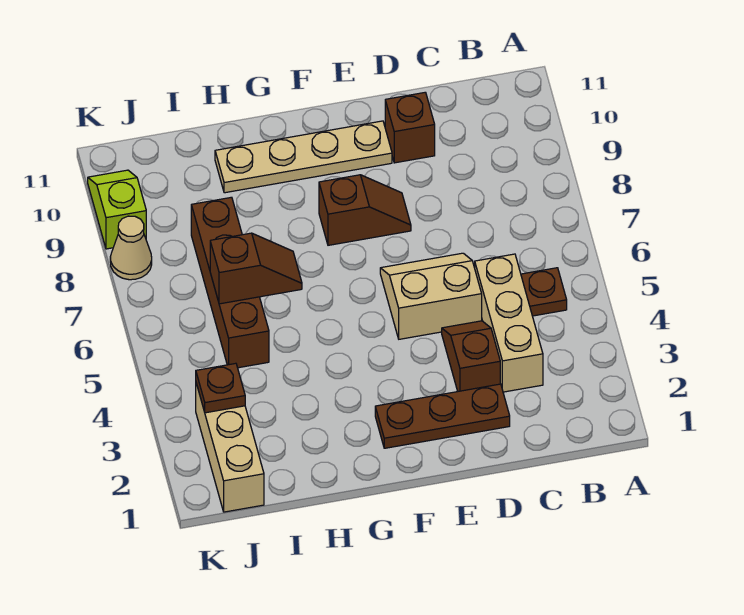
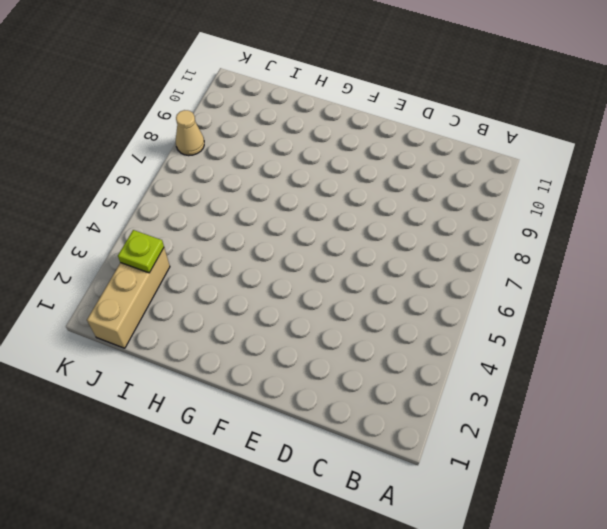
lime 1x1 plate [118,230,164,273] -> brown 1x1 plate [196,363,245,413]
none -> brown 1x1 plate [521,268,567,316]
none -> tan 1x3 brick [475,254,543,392]
none -> brown 1x3 plate [375,384,510,448]

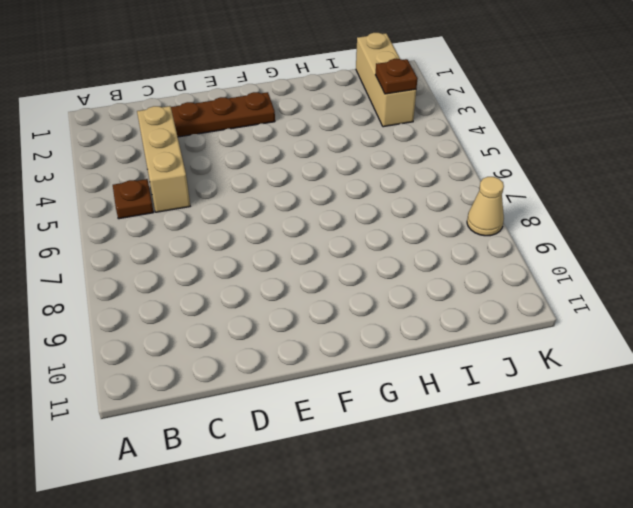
none -> brown 1x2 slope [442,321,500,391]
none -> tan 2x2 slope [380,253,482,339]
none -> brown 1x1 brick [385,92,435,163]

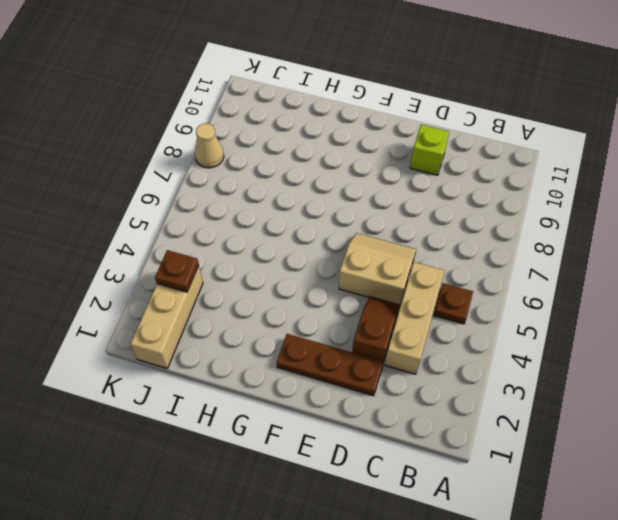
lime 1x1 brick [410,125,449,175] -> brown 1x1 brick [385,92,435,163]
none -> brown 1x2 slope [319,175,411,245]
none -> tan 1x4 plate [215,121,392,193]
none -> brown 1x4 brick [191,197,269,368]

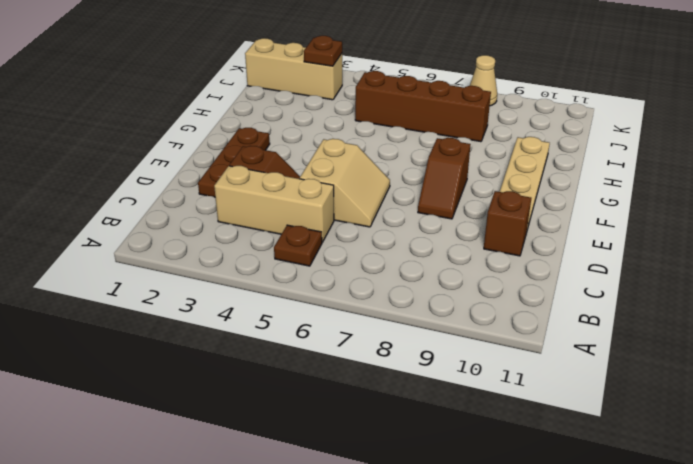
none -> lime 1x2 slope [88,170,146,249]
none -> brown 1x2 slope [210,233,302,304]

